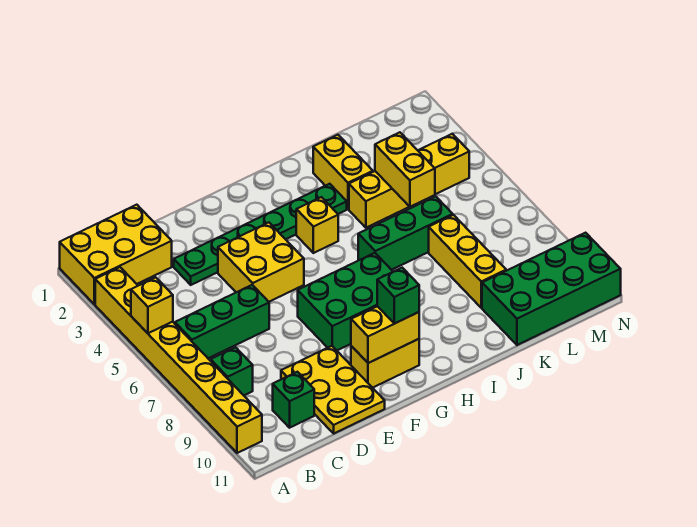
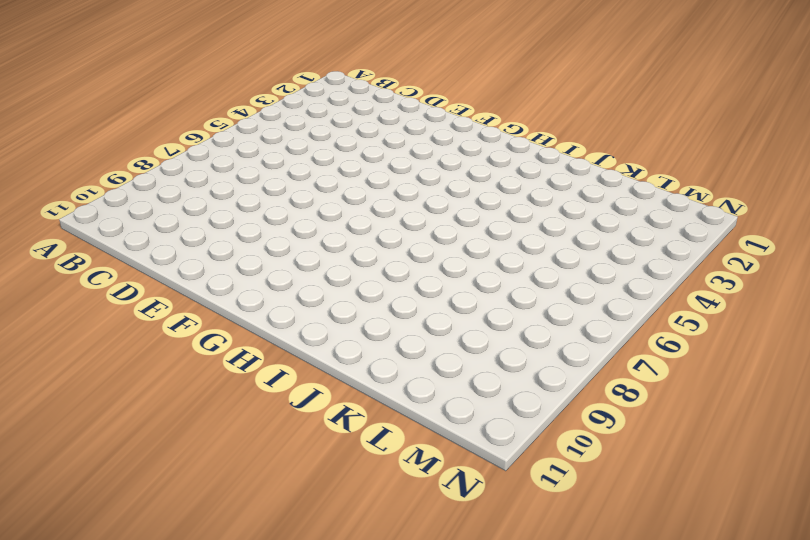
none -> yellow 2x3 brick [60,205,172,304]
none -> yellow 1x8 brick [95,267,262,453]
none -> green 1x3 brick [175,285,269,358]

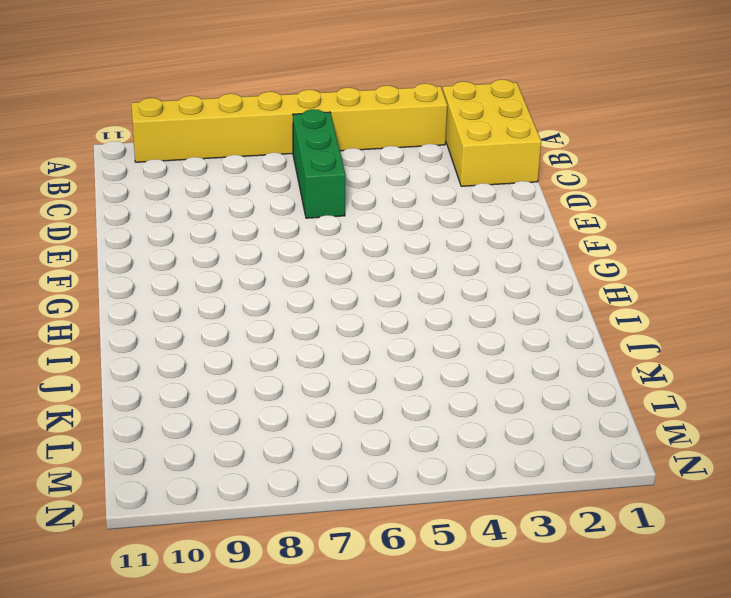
none -> green 1x1 brick [211,347,253,395]
none -> green 1x1 brick [273,372,314,428]
none -> green 1x6 plate [174,184,347,285]

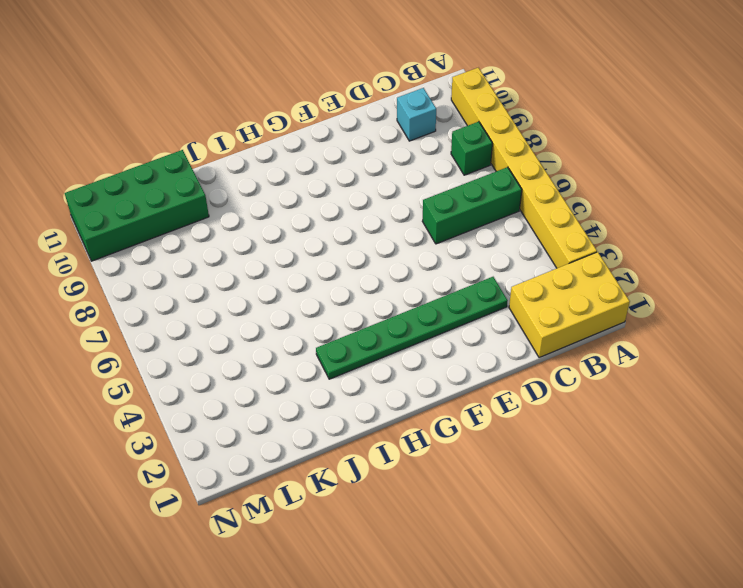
cyan 1x1 brick [397,88,436,141] -> green 1x1 brick [273,372,314,428]
none -> yellow 2x3 plate [281,346,385,433]
none -> yellow 2x2 brick [218,223,304,302]
none -> green 2x3 brick [298,253,393,350]

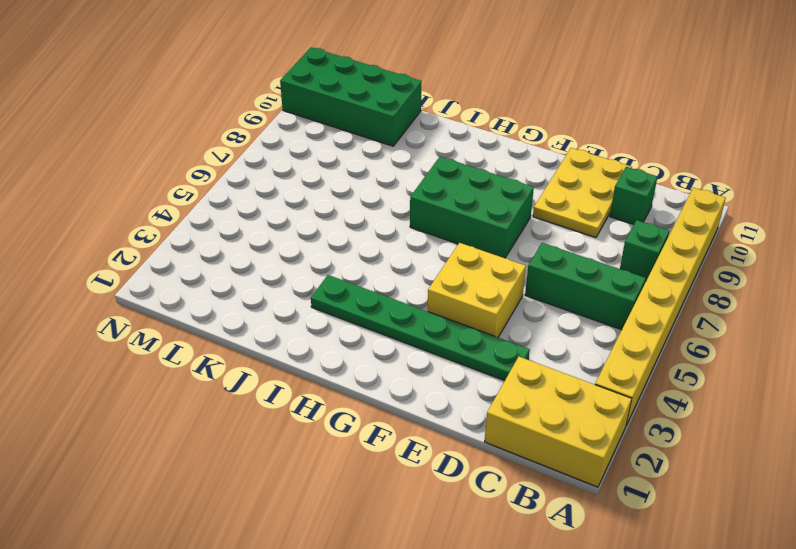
none -> yellow 1x2 brick [351,339,419,388]
none -> yellow 1x1 brick [296,197,338,253]
none -> green 1x3 brick [358,196,453,270]

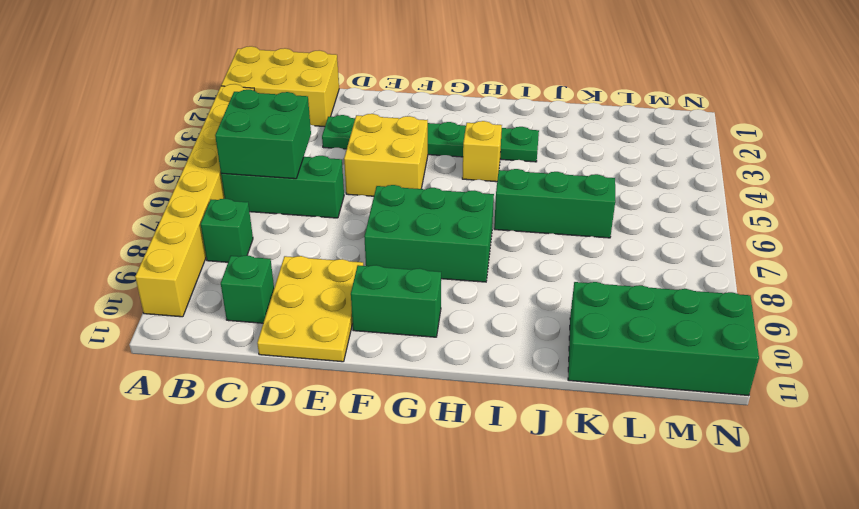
green 2x2 brick [215,90,311,179] -> none
green 1x2 brick [351,265,441,337] -> yellow 1x2 brick [351,339,419,388]
none -> yellow 1x2 brick [313,135,373,209]
none -> yellow 1x4 brick [349,134,469,228]
none -> yellow 1x3 brick [429,215,506,308]

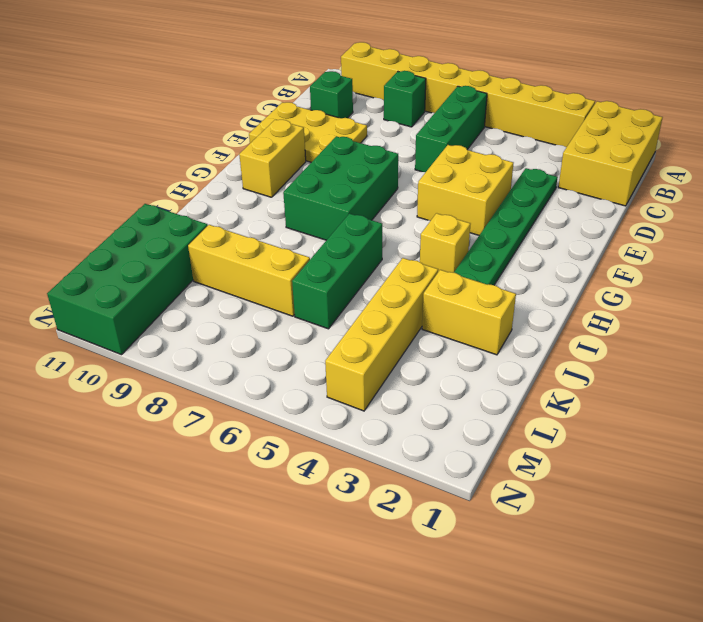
none -> yellow 1x1 brick [131,277,173,333]
none -> yellow 1x2 brick [351,306,419,363]
none -> yellow 1x2 brick [375,132,435,207]

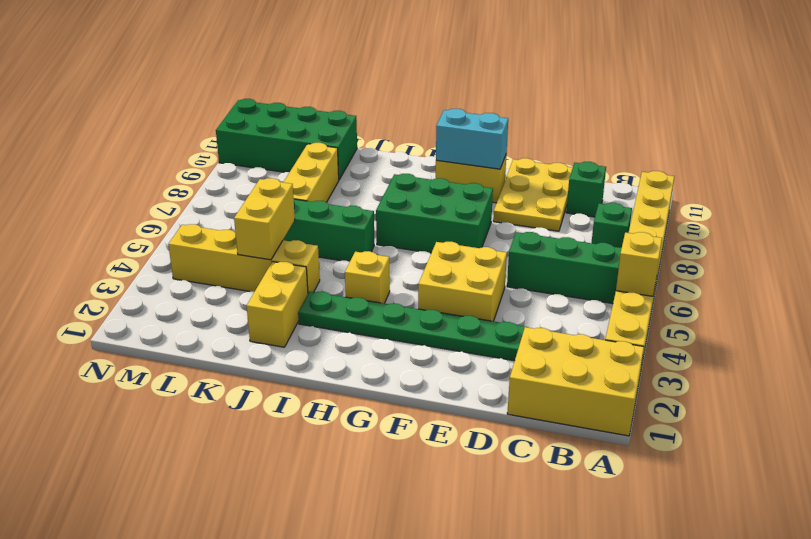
cyan 1x2 brick [436,109,508,169] -> yellow 1x2 brick [351,306,419,363]
none -> green 1x1 brick [377,268,419,324]

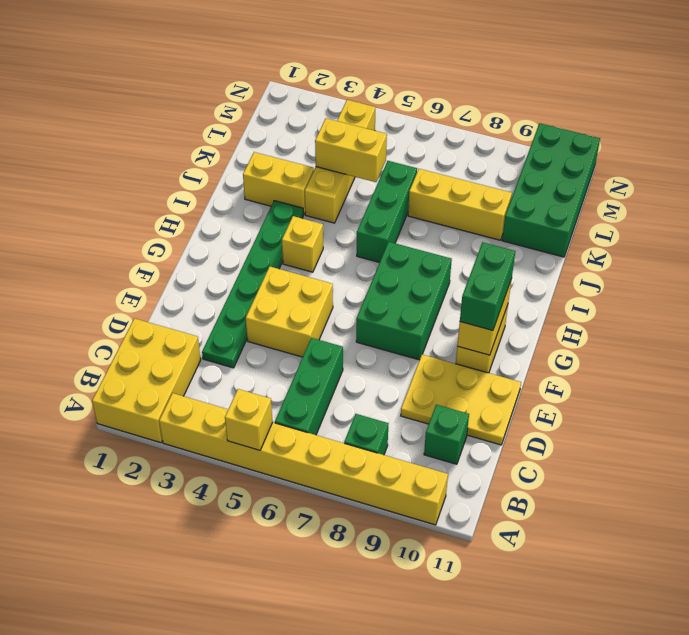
green 1x2 brick [460,242,515,331] -> green 1x1 brick [377,268,419,324]

